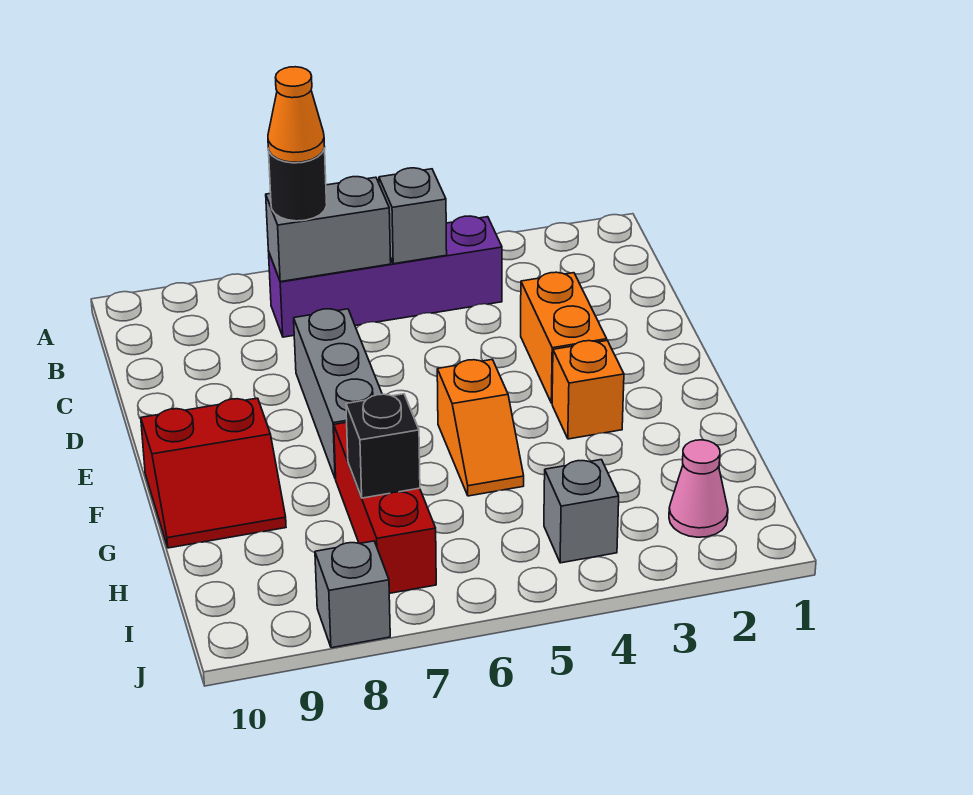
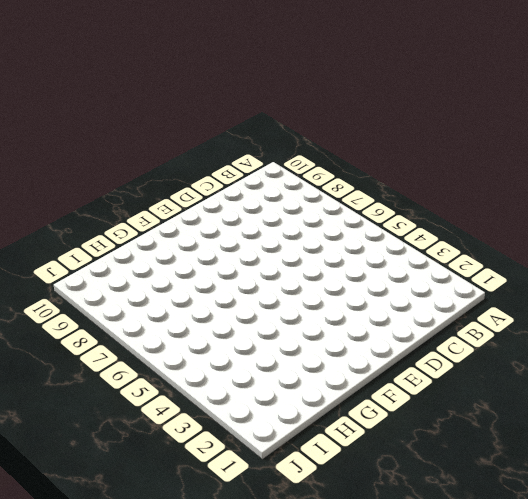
none -> purple 1x4 brick [269,216,502,337]
none -> orange 1x2 brick [521,272,607,403]
none -> grey 1x3 brick [294,309,382,479]

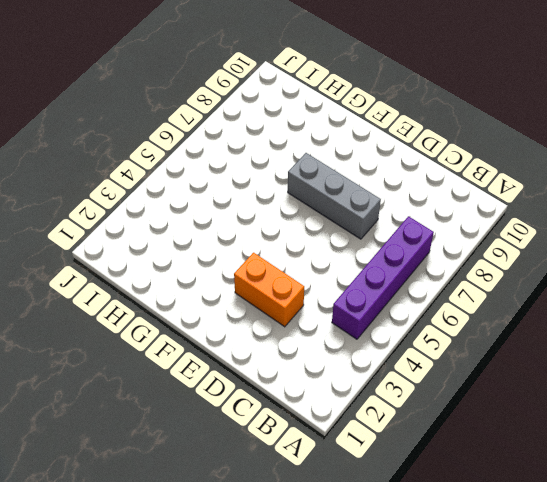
none -> orange 1x1 brick [552,341,624,439]
none -> orange 1x2 slope [437,360,524,496]
none -> red 2x2 slope [141,398,286,548]

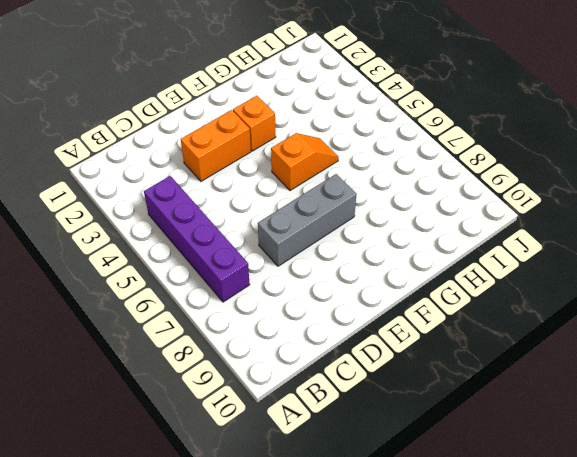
none -> red 2x2 slope [141,398,286,548]
none -> red 1x3 brick [334,422,436,593]
none -> pink 1x1 cone [669,440,728,537]

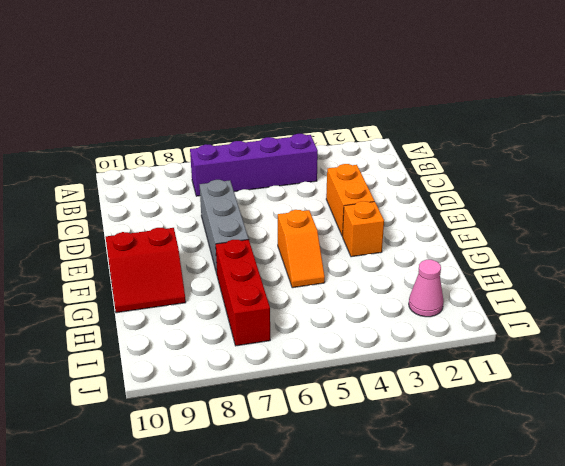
none -> grey 1x1 brick [544,460,619,563]
none -> grey 1x1 brick [315,541,390,648]
none -> grey 1x1 brick [379,168,447,264]

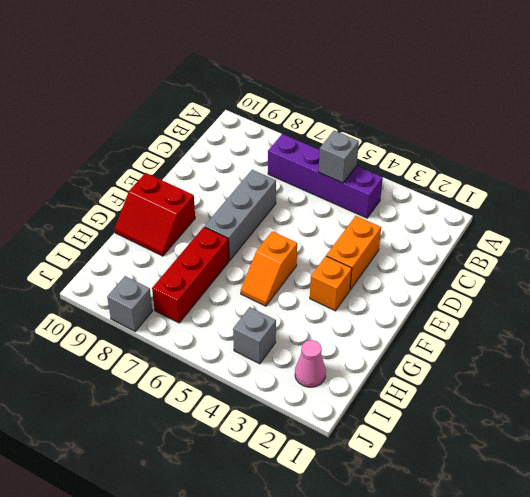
none -> grey 1x2 brick [266,177,391,282]
none -> black 1x1 brick [346,394,420,498]
none -> black 1x1 round brick [268,148,327,221]

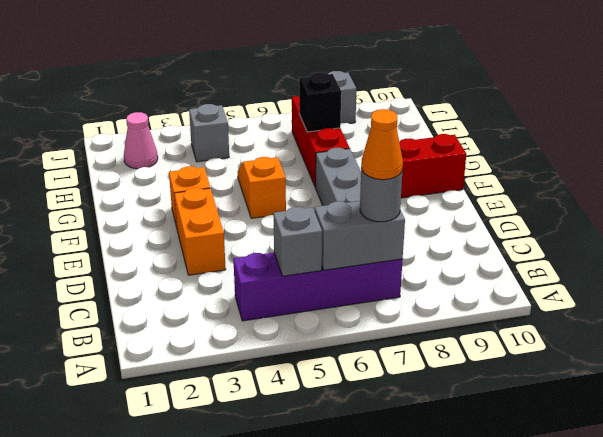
grey 1x1 round brick [360,169,403,222] -> black 1x1 round brick [268,148,327,221]

